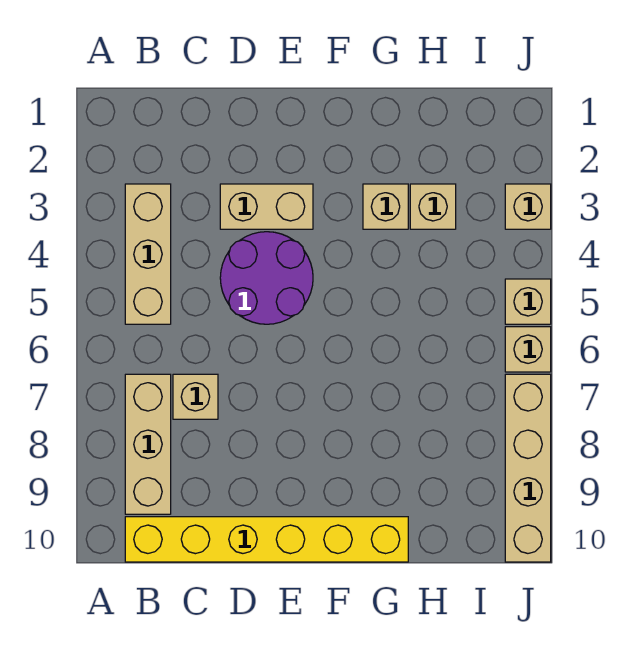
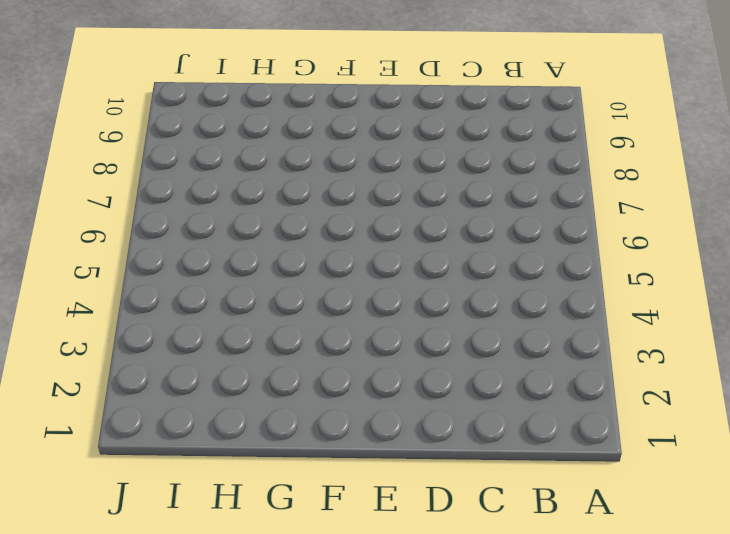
none -> tan 1x3 brick [125,184,171,324]
none -> tan 1x3 brick [125,374,171,514]
none -> yellow 1x6 brick [125,517,408,562]

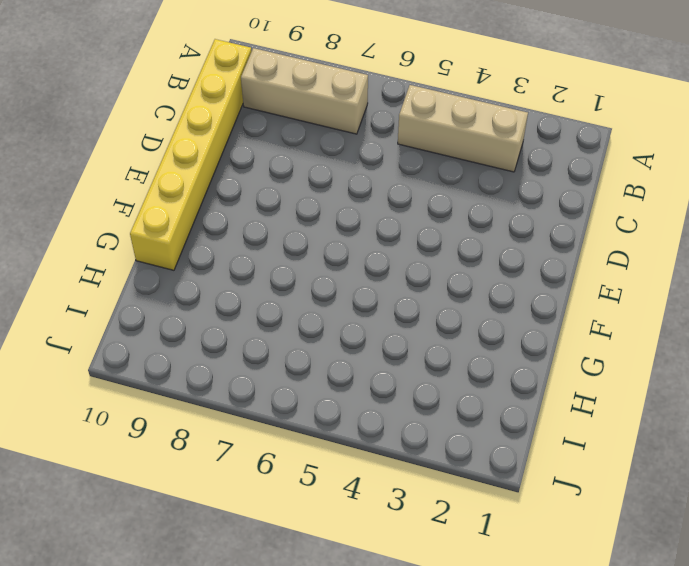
none -> tan 1x1 brick [173,374,218,419]
none -> tan 1x2 brick [220,184,313,229]
none -> purple 2x2 round brick [220,232,313,324]

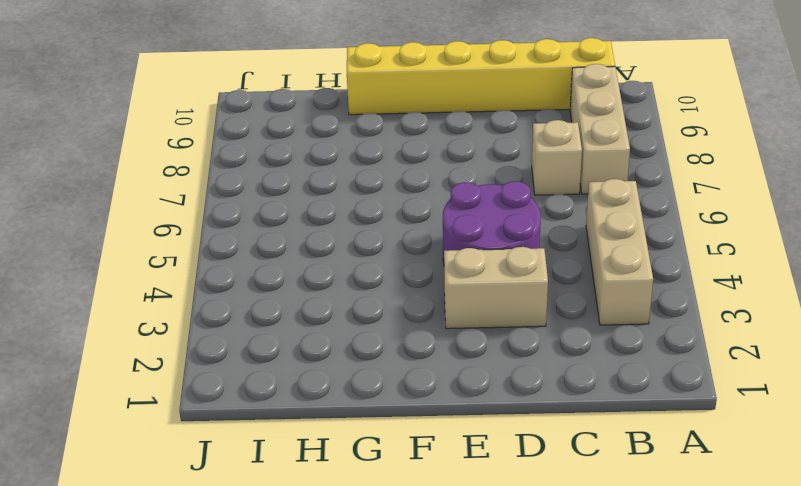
none -> tan 1x1 brick [363,184,408,229]
none -> tan 1x1 brick [410,184,456,229]
none -> tan 1x1 brick [505,184,551,229]

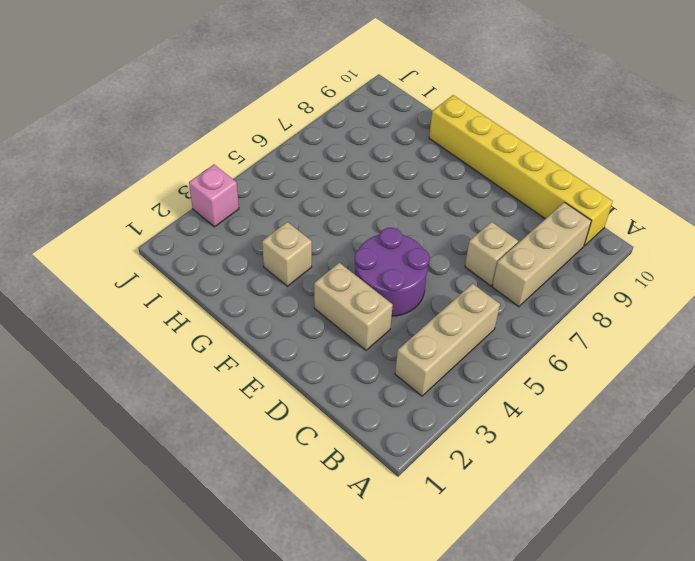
pink 1x1 brick [189,165,239,227] -> tan 1x1 brick [505,184,551,229]
none -> tan 1x1 brick [410,184,456,229]
none -> tan 1x1 brick [505,279,551,324]
none -> tan 1x1 brick [505,327,551,372]

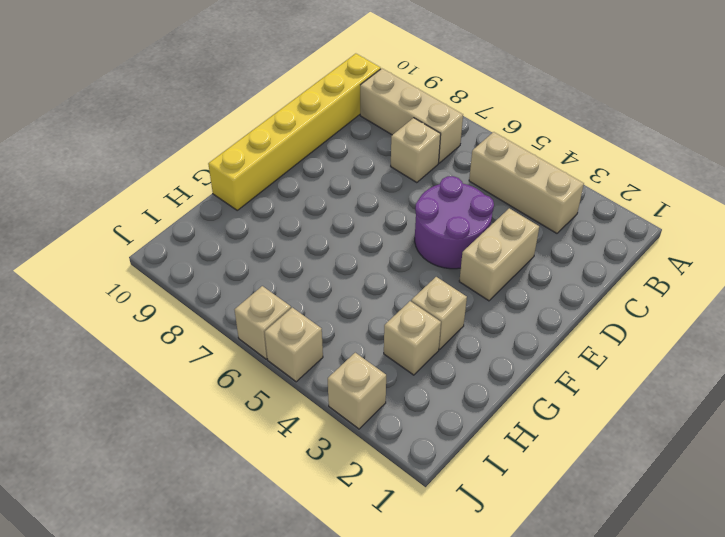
none -> tan 1x4 brick [505,374,551,562]

